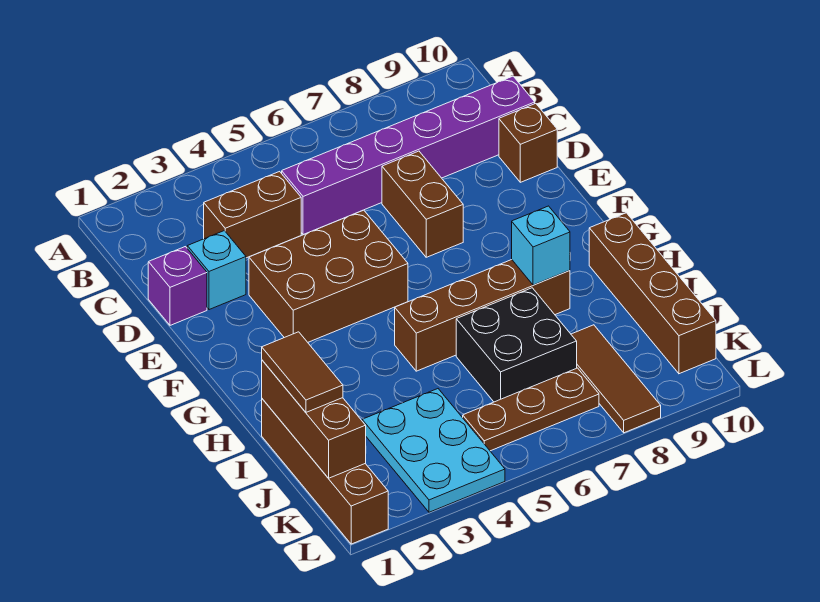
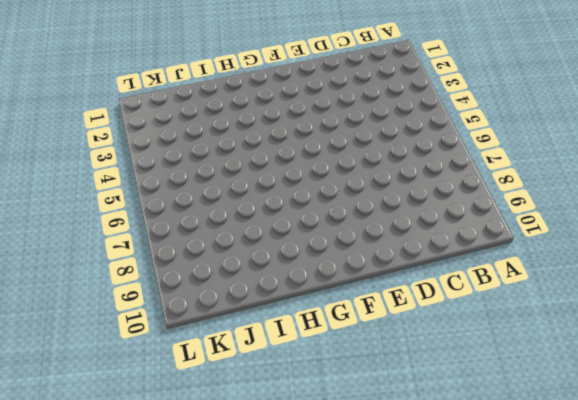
none -> brown 1x2 brick [204,172,301,258]
none -> purple 1x6 brick [282,76,535,235]
none -> purple 1x1 brick [148,247,207,325]

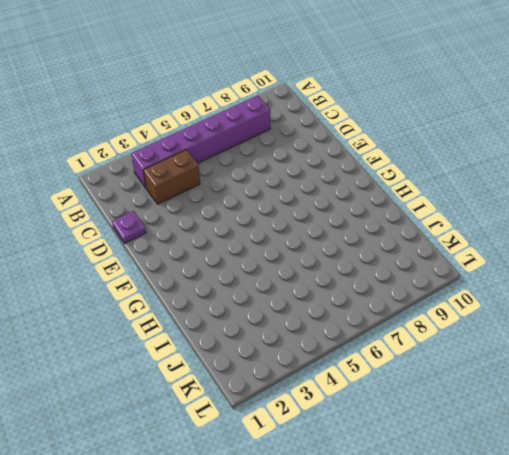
purple 1x6 brick [131,96,271,188] -> purple 1x6 brick moved to [282,76,535,235]
purple 1x1 plate [112,211,146,244] -> purple 1x1 brick [148,247,207,325]
none -> cyan 1x1 brick [187,231,246,310]
none -> brown 1x2 brick [382,151,463,257]
none -> brown 1x1 brick [499,103,557,182]

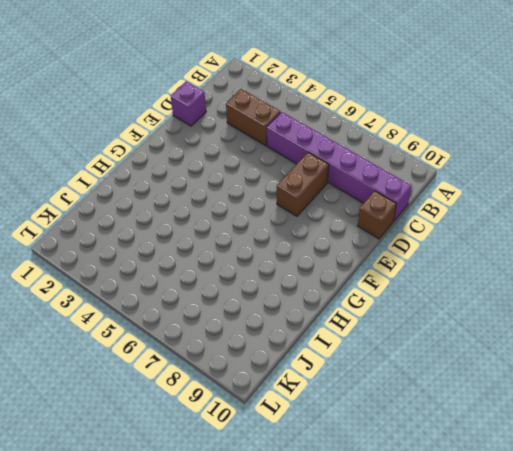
none -> cyan 1x1 brick [187,231,246,310]
none -> brown 2x3 brick [249,210,408,342]
none -> brown 1x4 brick [395,260,570,371]

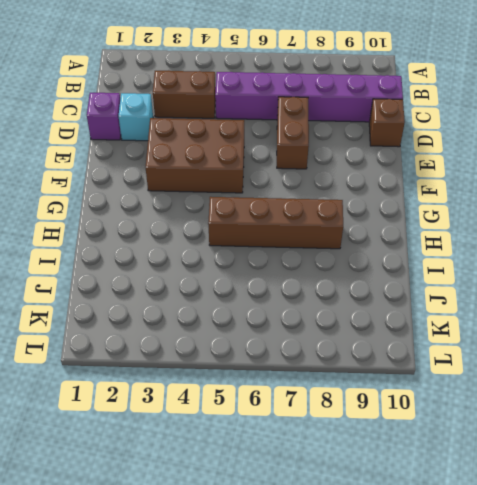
none -> brown 1x4 brick [589,213,716,374]
none -> brown 1x4 brick [262,399,388,544]
none -> black 2x2 brick [456,288,577,402]

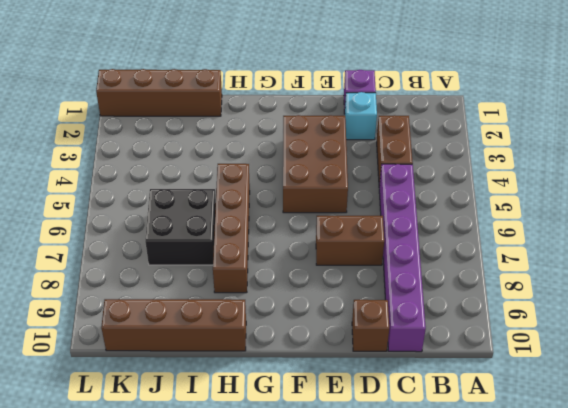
none -> cyan 2x3 plate [362,389,505,512]
none -> brown 1x3 tile [571,325,661,433]
none -> brown 1x3 plate [463,368,599,451]

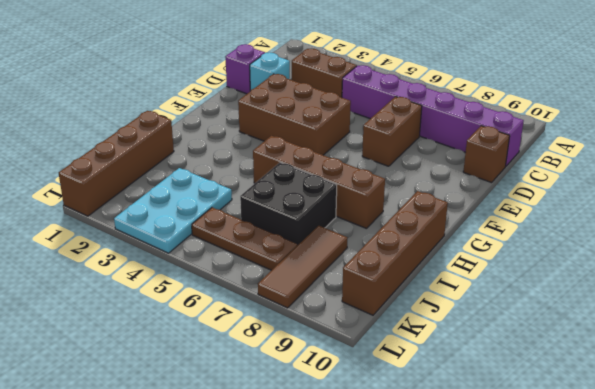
none -> cyan 1x1 brick [512,206,570,285]
none -> brown 1x3 brick [262,360,366,478]
none -> brown 1x2 tile [262,332,343,412]

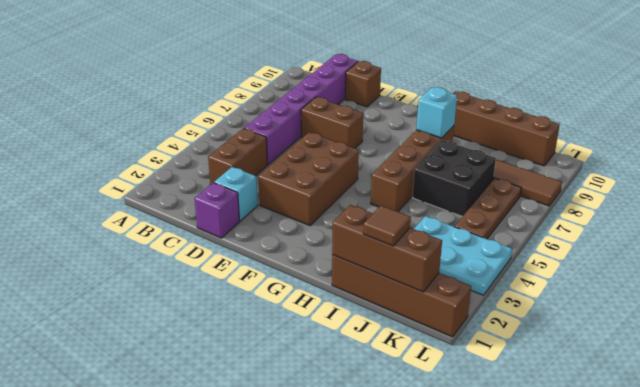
brown 1x1 tile [363,205,411,246] -> brown 1x2 tile [262,332,343,412]

